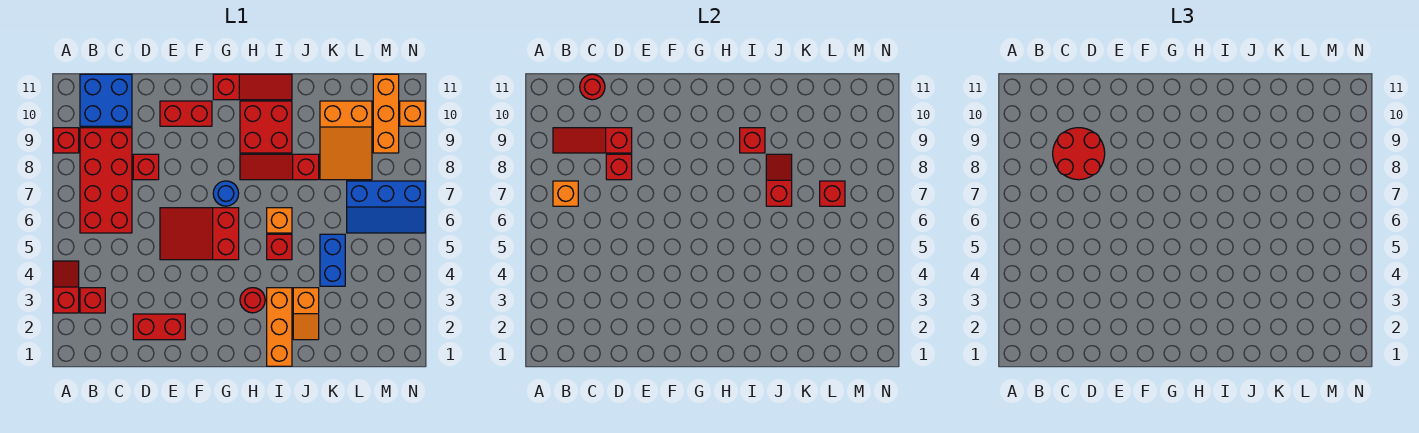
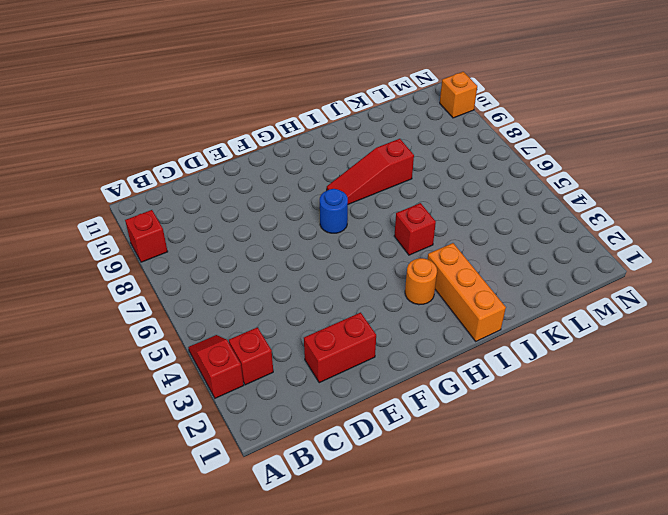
orange 1x1 round brick [405,258,437,305] -> red 1x1 round brick [240,288,265,313]
none -> red 2x4 brick [80,128,132,233]
none -> blue 2x2 brick [80,74,132,126]
none -> red 1x1 brick [133,154,159,180]
none -> red 2x3 slope [160,208,239,260]

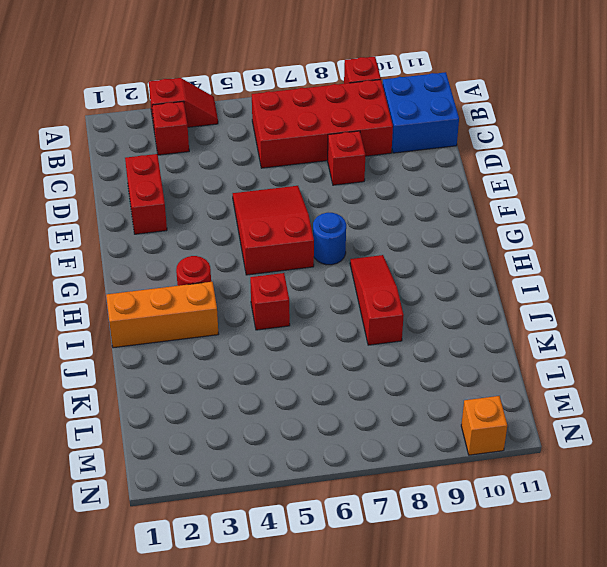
none -> red 1x2 brick [160,101,212,126]
none -> red 1x3 slope [213,74,292,100]
none -> red 2x2 brick [240,101,292,153]
none -> orange 1x1 brick [267,208,292,233]

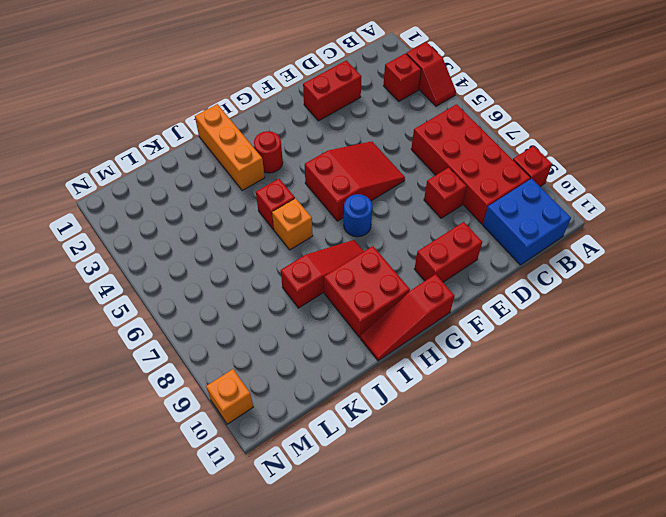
none -> orange 1x2 slope [293,288,319,340]
none -> blue 1x2 brick [320,234,345,286]
none -> orange 2x3 slope [320,101,372,180]
none -> blue 2x3 slope [347,181,425,233]

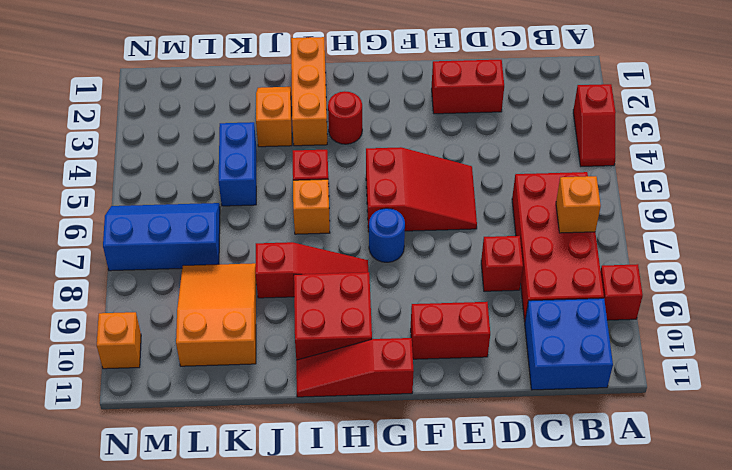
none -> red 1x1 brick [80,288,105,313]
none -> orange 1x3 brick [373,74,399,153]
none -> red 1x3 slope [553,128,632,153]
none -> red 1x1 round brick [580,74,605,100]

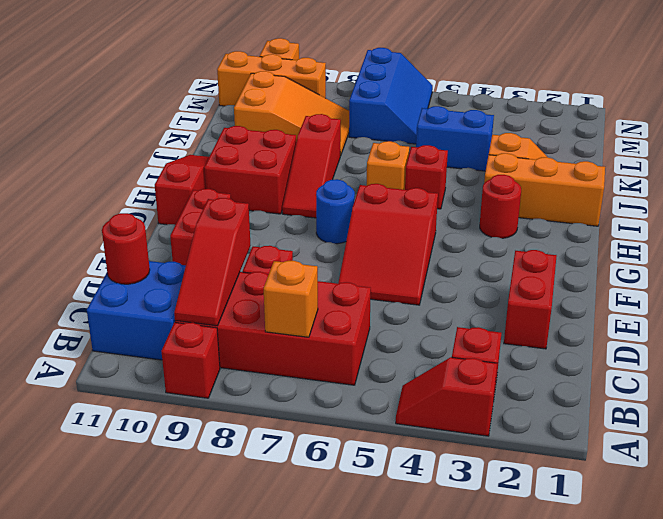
none -> red 1x1 brick [606,154,632,180]
none -> red 1x1 brick [740,128,765,153]
none -> red 1x2 slope [766,154,792,206]
none -> red 1x1 brick [820,181,845,206]

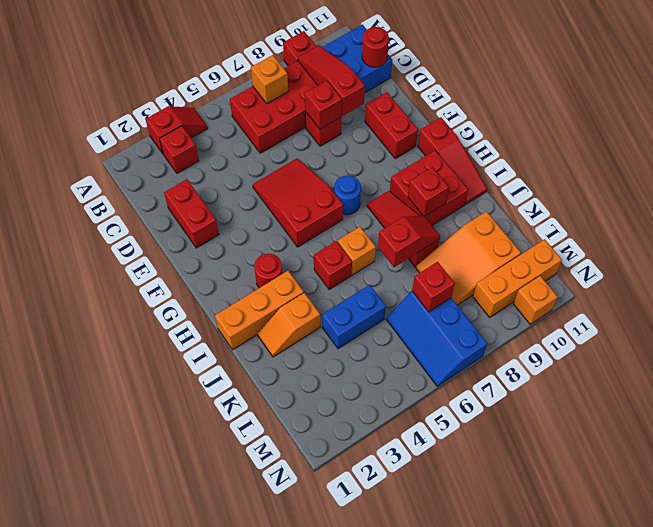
none -> red 2x2 round brick [1053,128,1105,180]

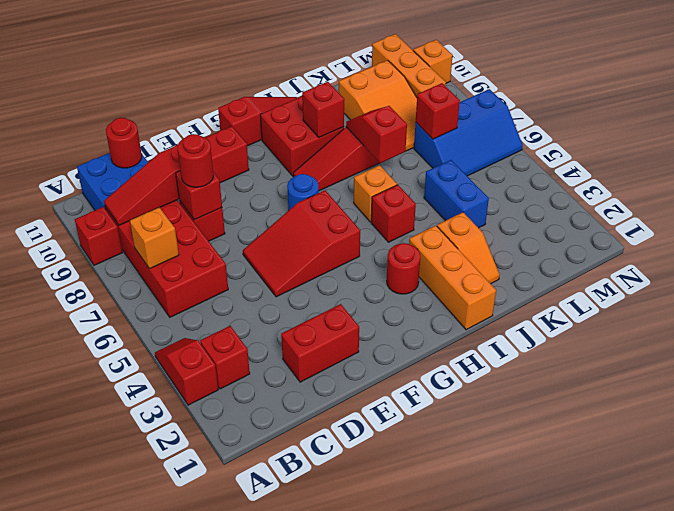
red 1x1 round brick [178,134,214,187] -> red 2x2 round brick [1053,128,1105,180]

